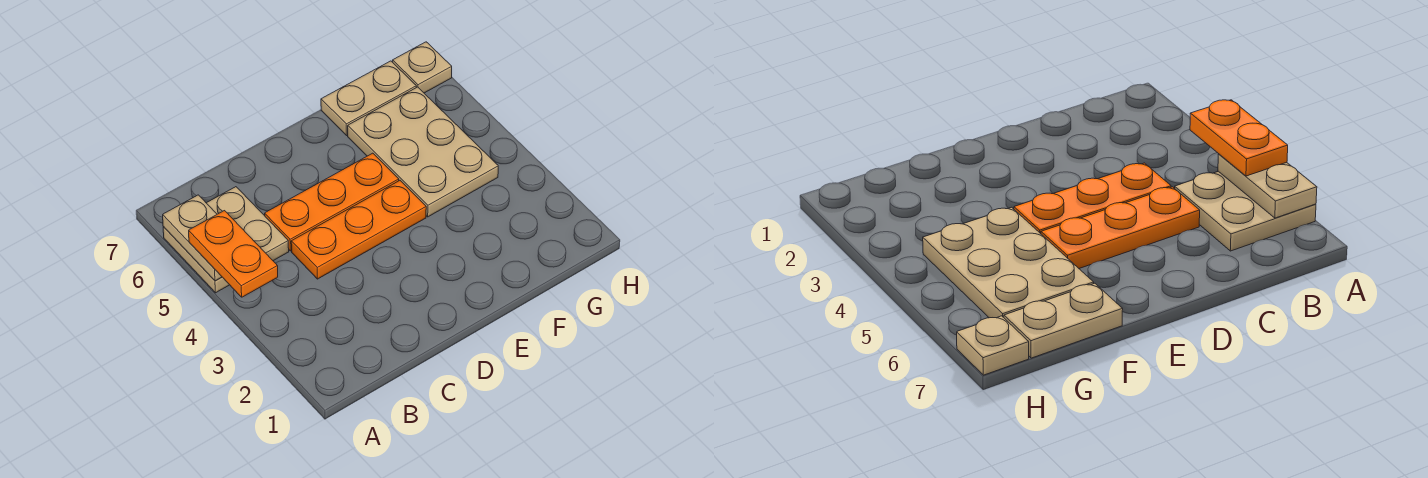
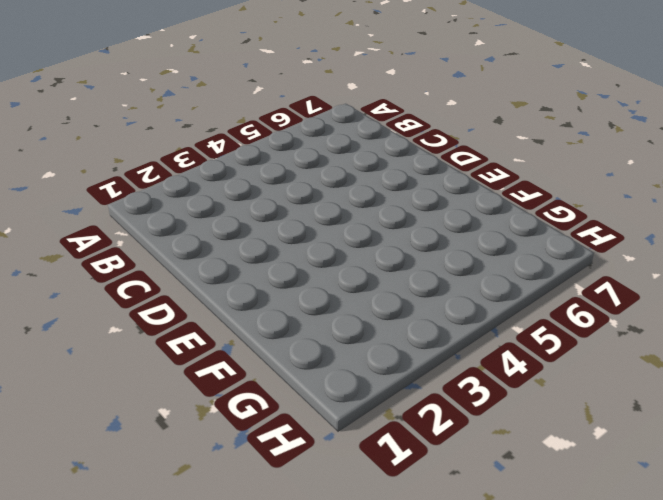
none -> tan 2x2 plate [163,187,289,293]
none -> orange 1x3 plate [291,181,426,279]

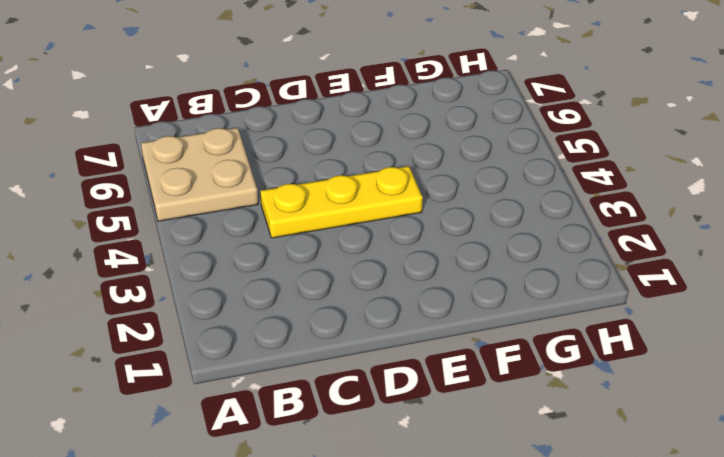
yellow 1x3 plate [260,166,423,238] -> orange 1x3 plate [291,181,426,279]
none -> orange 1x3 plate [265,153,399,251]
none -> tan 2x3 plate [348,87,498,217]

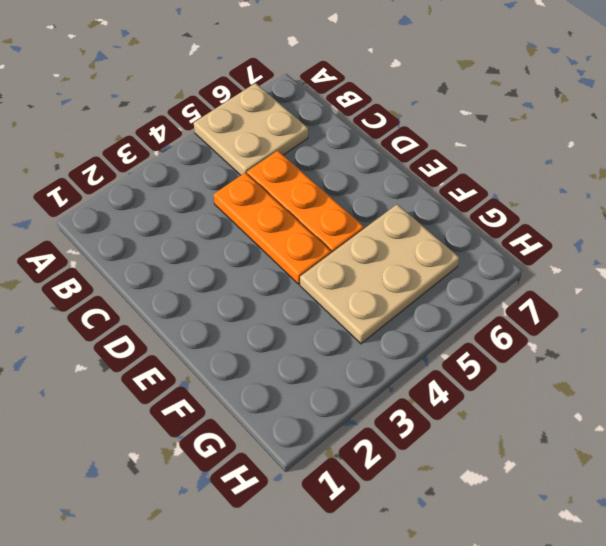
none -> tan 1x2 plate [321,61,416,136]
none -> tan 1x1 plate [393,42,452,93]

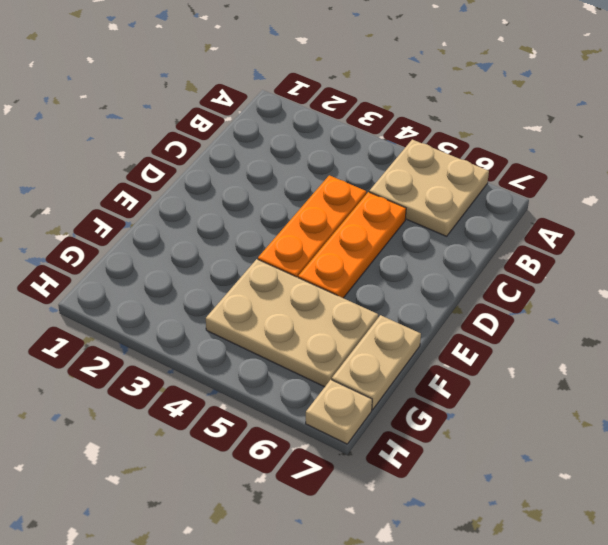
none -> tan 1x2 plate [163,195,222,281]
none -> orange 1x2 plate [189,211,278,297]

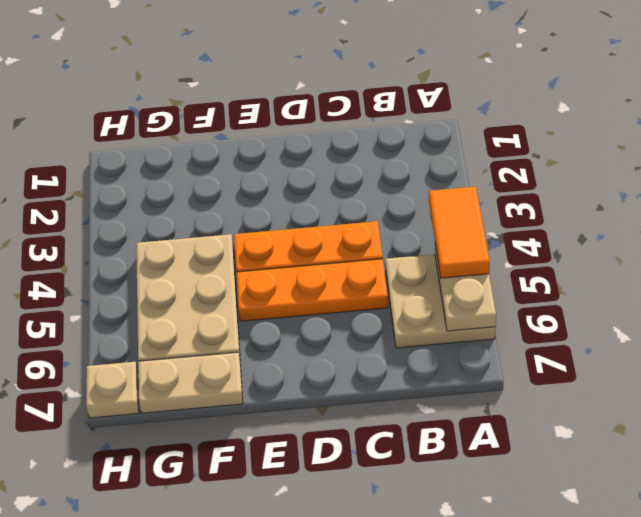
orange 1x2 tile [429,187,490,278] -> orange 1x2 plate [189,211,278,297]

